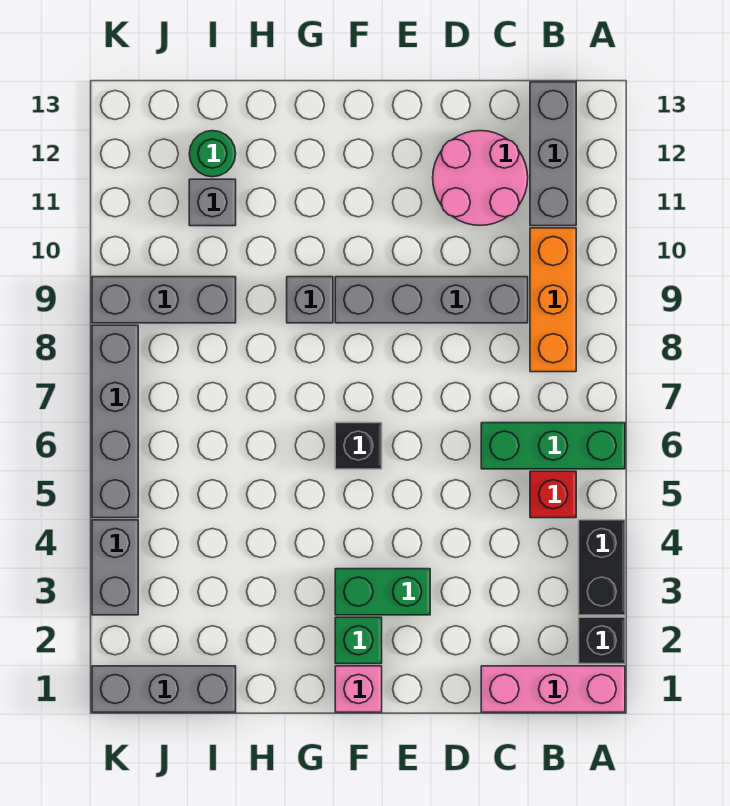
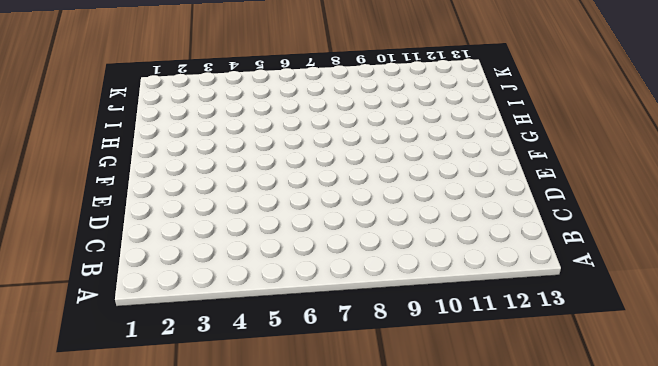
none -> pink 1x3 brick [481,666,625,712]
none -> black 1x1 brick [579,617,625,664]
none -> black 1x2 brick [579,520,625,615]

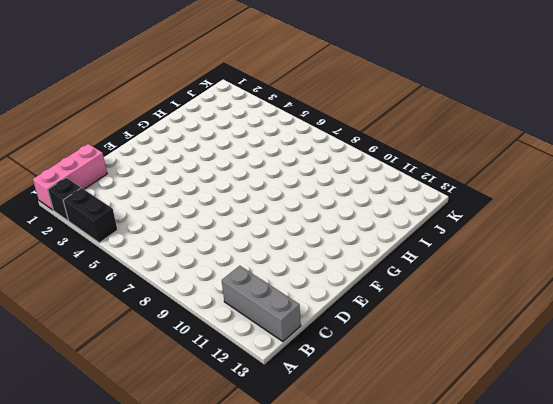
none -> green 1x3 brick [481,423,625,469]
none -> red 1x1 brick [530,471,576,518]
none -> orange 1x3 brick [530,228,576,372]

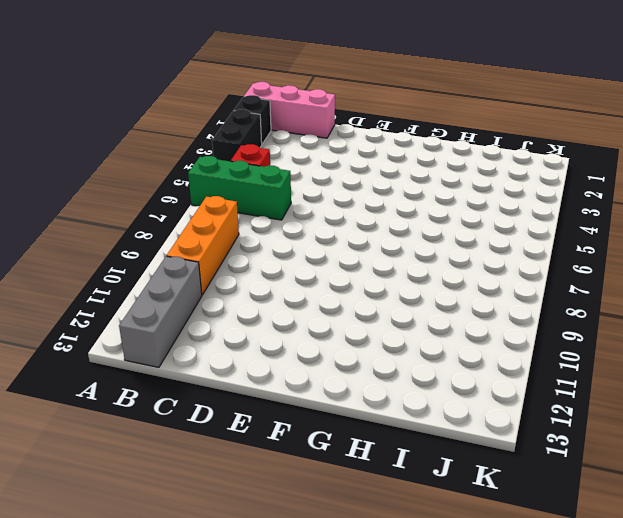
none -> grey 1x4 brick [335,277,528,323]
none -> pink 2x2 round brick [433,131,528,226]
none -> green 1x2 brick [335,569,430,615]

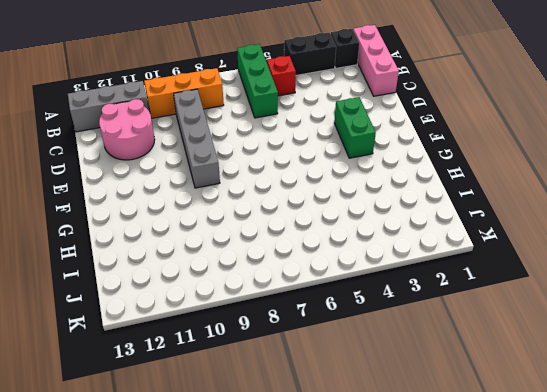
none -> pink 1x1 brick [335,666,382,712]
none -> green 1x1 brick [335,617,382,664]
none -> black 1x1 brick [335,423,382,469]

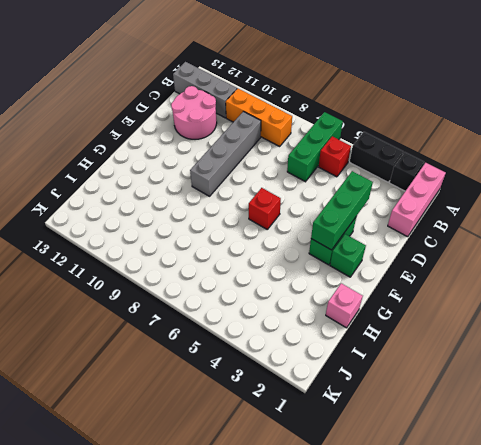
green 1x3 brick [311,171,373,250] -> none
red 1x1 brick [249,188,281,229] -> black 1x1 brick [335,423,382,469]
pink 1x1 brick [326,283,363,328] -> pink 1x1 brick moved to [335,666,382,712]
none -> grey 1x1 brick [287,277,333,323]
none -> grey 1x3 brick [92,666,236,712]
none -> grey 1x3 brick [92,277,236,323]

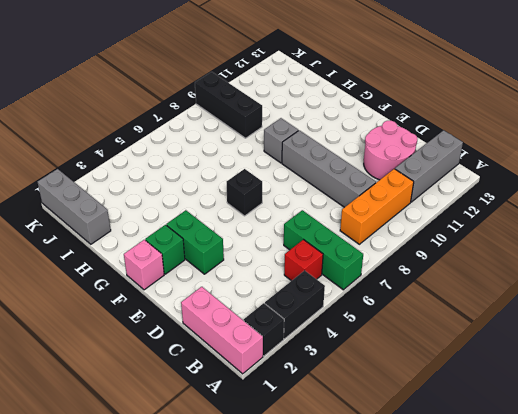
black 1x3 brick [195,72,262,138] -> grey 1x3 brick [92,277,236,323]
none -> grey 1x1 brick [189,179,236,226]
none -> green 1x1 round brick [189,131,236,177]
none -> grey 1x2 brick [92,520,138,615]

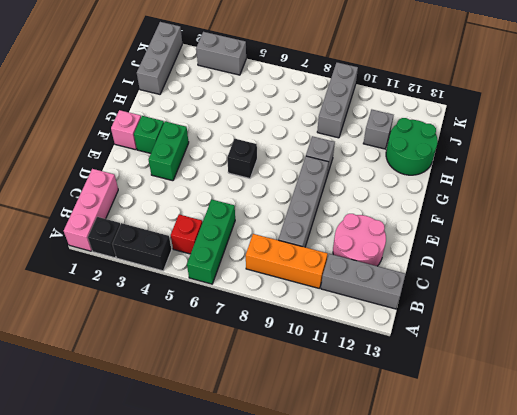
green 2x2 round brick [386,118,438,175] -> green 1x1 round brick [189,131,236,177]
none -> grey 1x4 brick [92,325,138,518]

